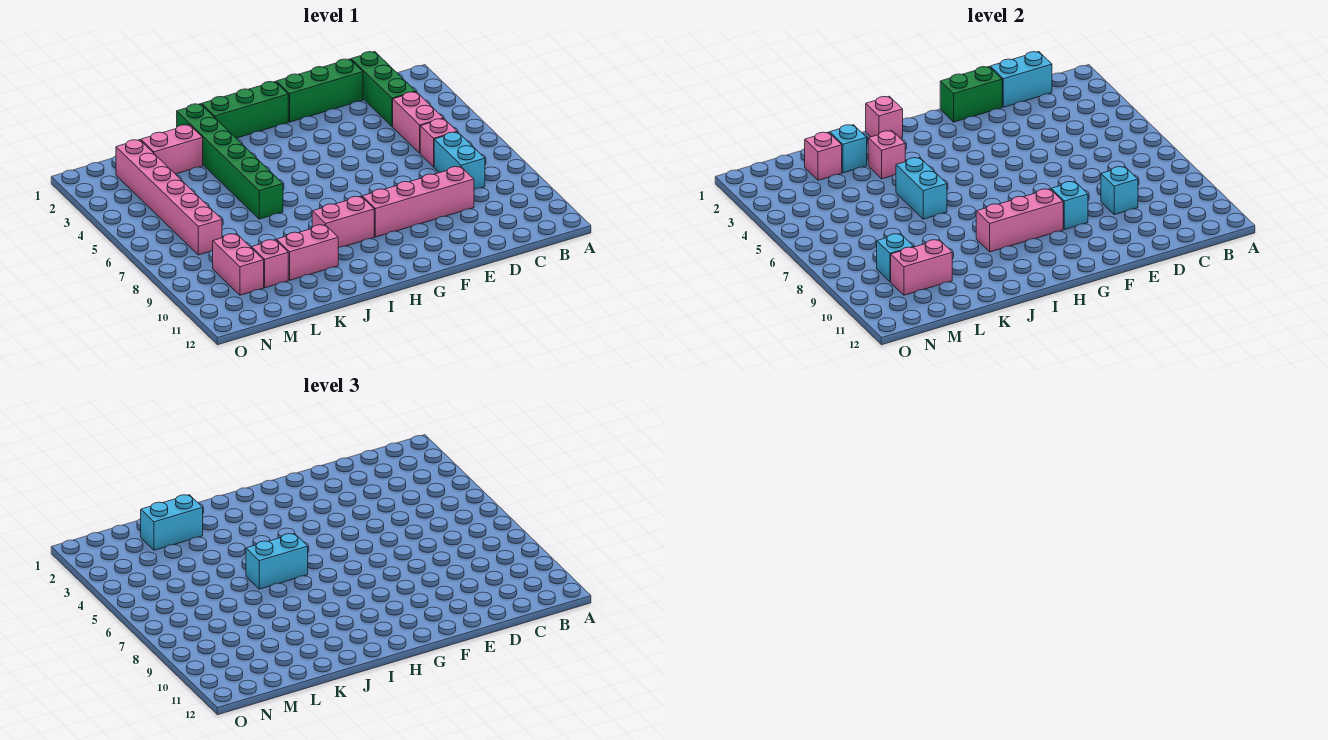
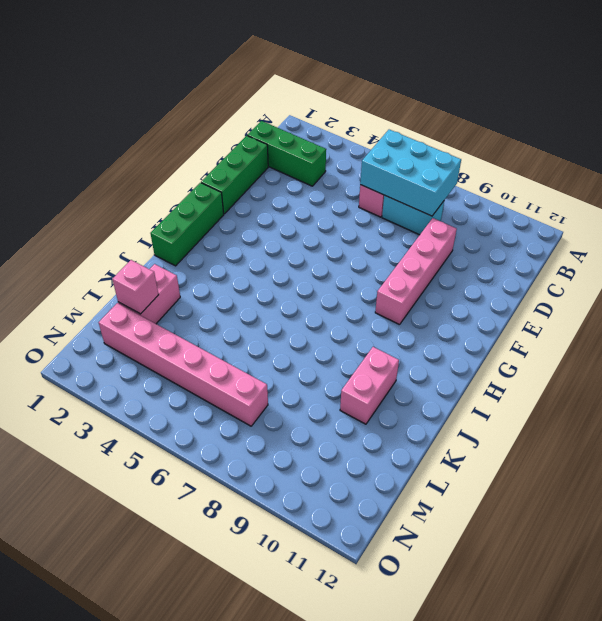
cyan 2x3 brick [360,130,461,216] -> none
none -> pink 1x2 brick [393,92,443,153]
none -> pink 1x2 brick [312,196,374,248]
none -> green 1x6 brick [177,104,283,219]

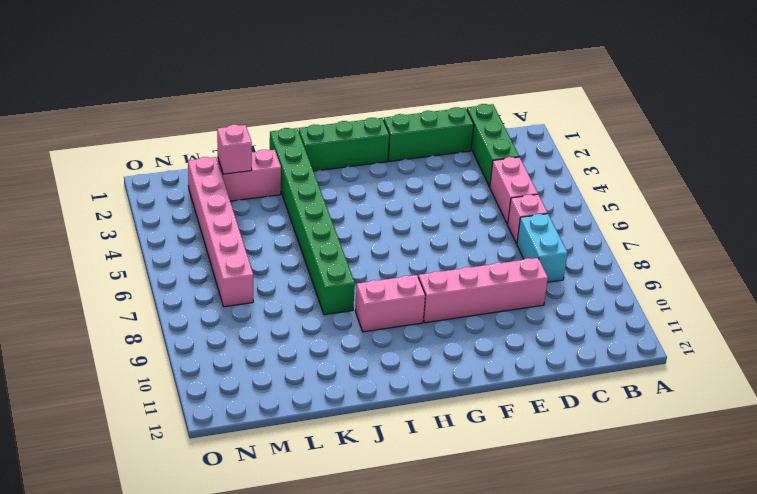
green 1x8 brick [270,128,355,315] -> green 1x6 brick [177,104,283,219]
none -> pink 1x2 brick [276,225,338,280]
none -> pink 1x1 brick [252,240,288,288]
none -> pink 1x2 brick [213,234,264,295]

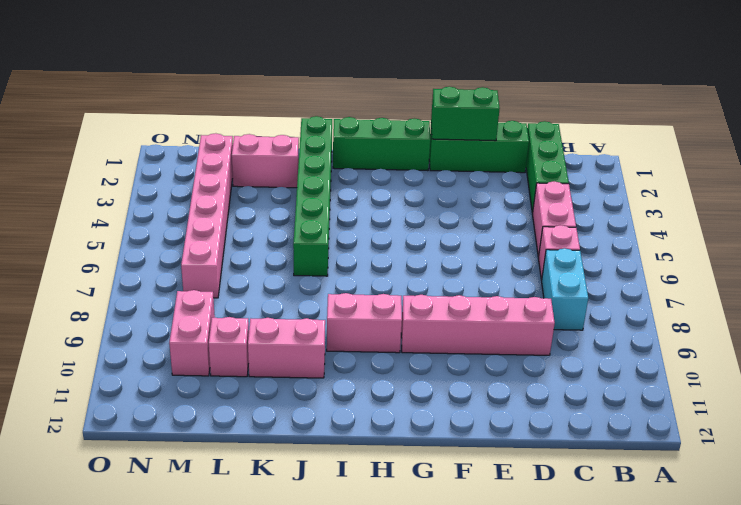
none -> cyan 1x2 brick [990,52,1052,107]
none -> cyan 1x1 brick [1101,166,1138,215]
none -> cyan 1x1 brick [1051,181,1088,230]

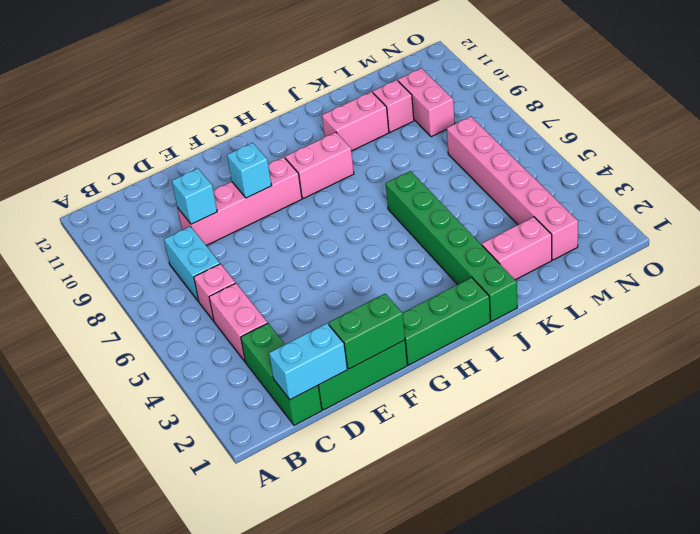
none -> pink 1x3 brick [976,189,1063,252]
none -> pink 1x1 brick [866,96,903,138]
none -> pink 1x1 brick [868,131,905,179]

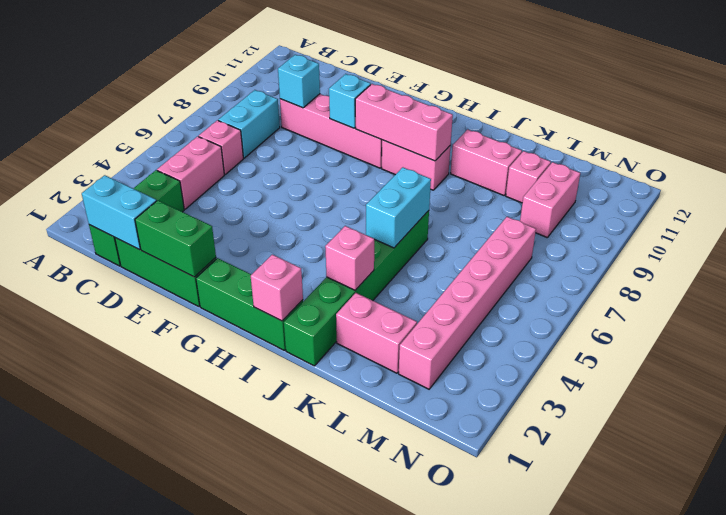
none -> cyan 1x1 brick [830,125,867,173]
none -> pink 1x1 brick [805,132,842,180]
none -> pink 1x2 brick [891,240,952,295]

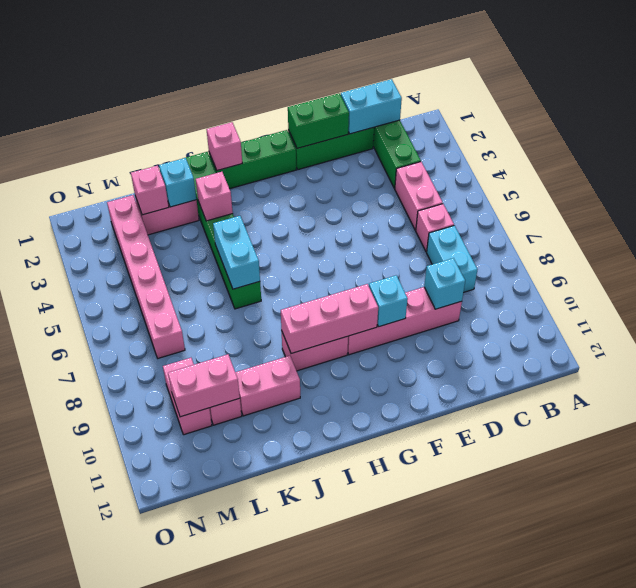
none -> cyan 1x1 brick [877,234,914,282]
none -> cyan 1x2 brick [246,533,308,589]
none -> cyan 1x2 brick [141,495,203,550]

